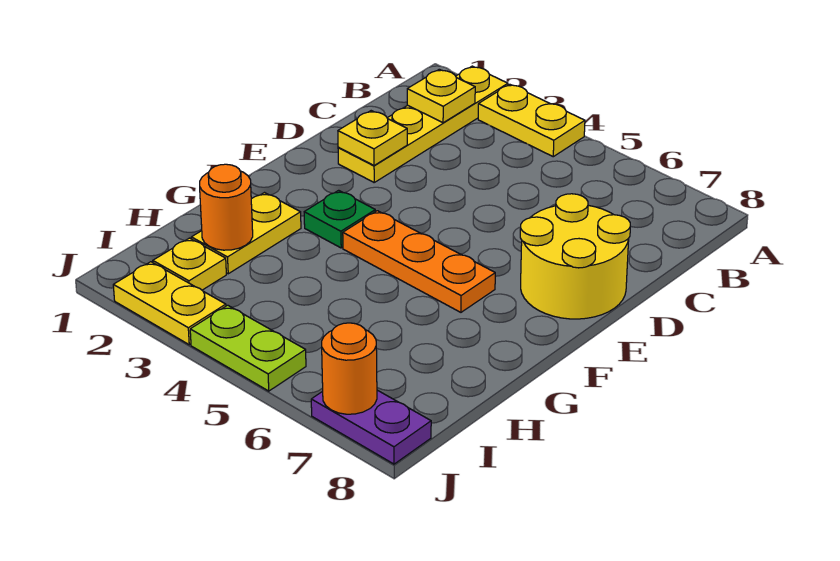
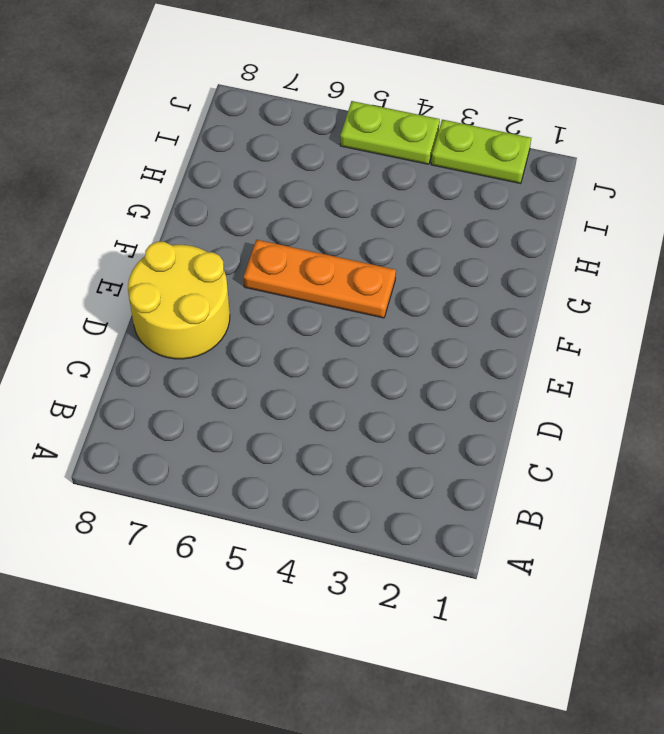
lime 1x2 plate [431,120,531,184] -> yellow 1x2 plate [113,262,226,345]
none -> yellow 1x4 plate [338,66,508,182]
none -> yellow 1x2 plate [478,84,585,157]
none -> green 1x1 plate [304,190,375,248]

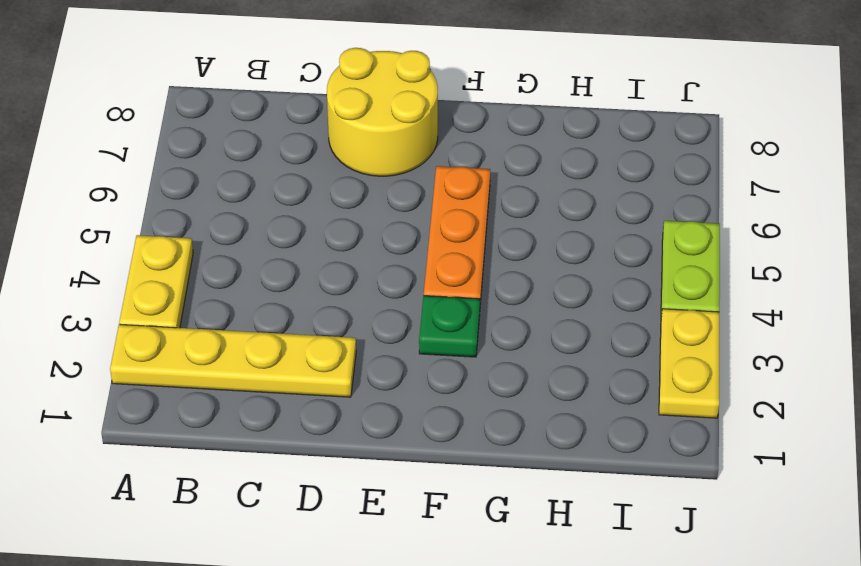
none -> yellow 1x2 plate [191,193,301,274]
none -> yellow 1x1 plate [153,238,226,290]
none -> purple 1x2 plate [311,390,431,464]

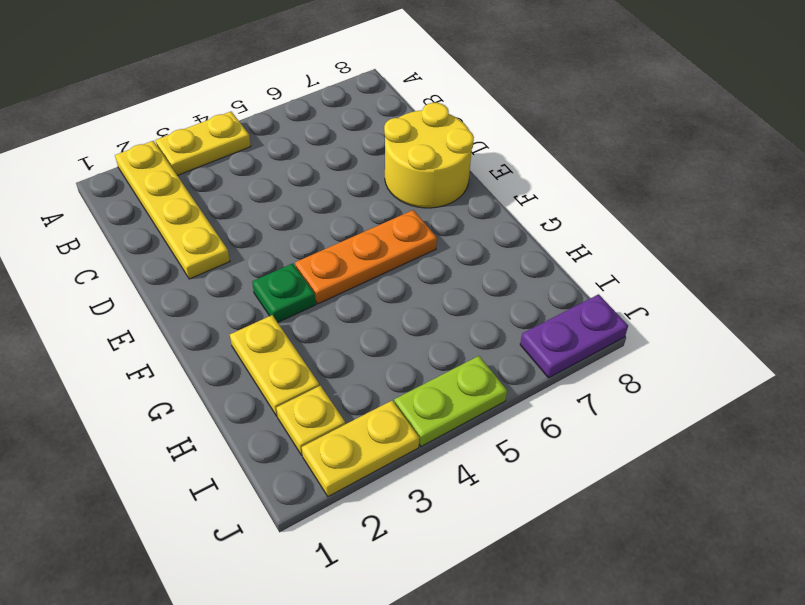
none -> yellow 1x1 plate [407,69,475,123]
none -> yellow 1x1 plate [338,111,407,165]
none -> orange 1x1 round brick [200,164,253,250]

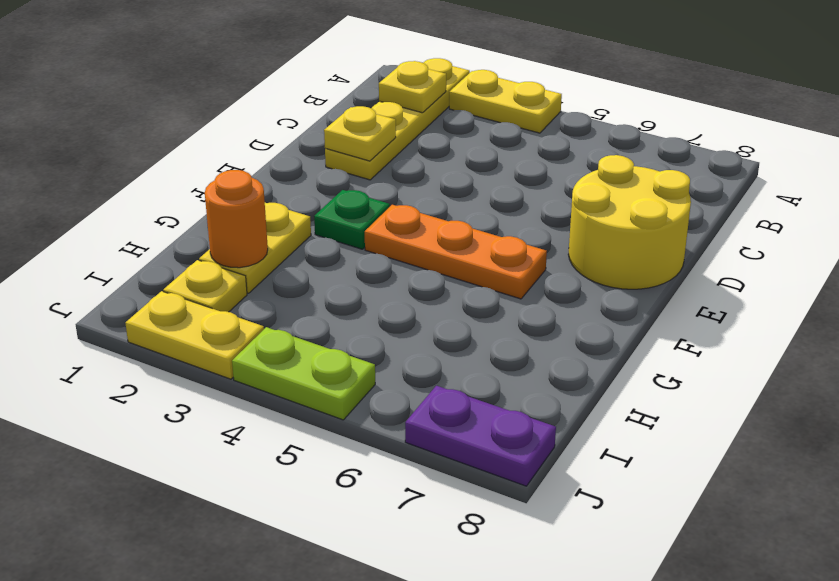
none -> orange 1x1 round brick [322,323,377,414]

